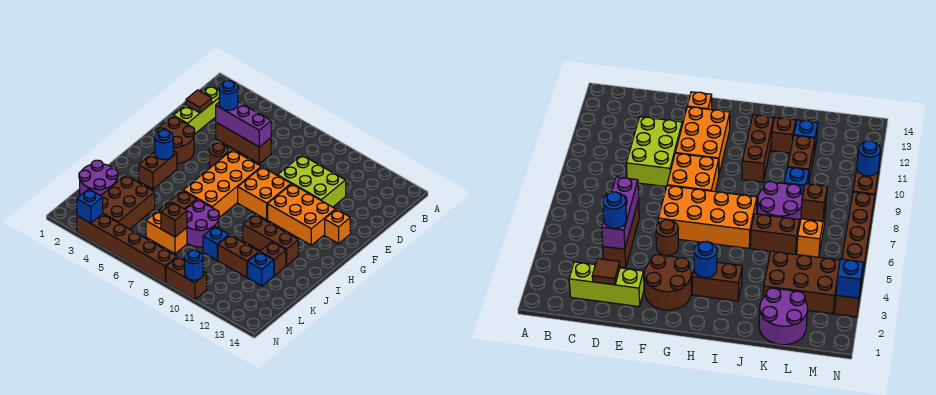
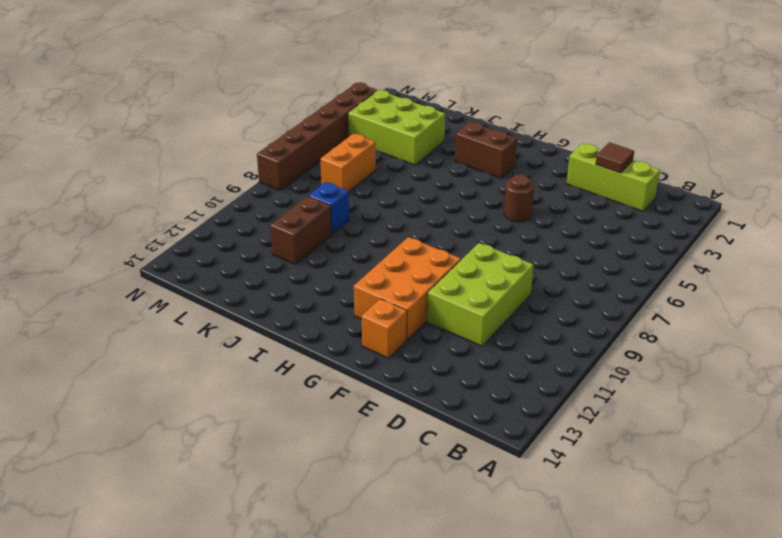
lime 2x3 brick [348,90,445,165] -> brown 2x3 brick [101,175,155,229]
none -> brown 1x3 brick [216,123,271,164]
none -> brown 2x2 round brick [156,118,195,164]
none -> orange 2x4 brick [183,150,261,217]

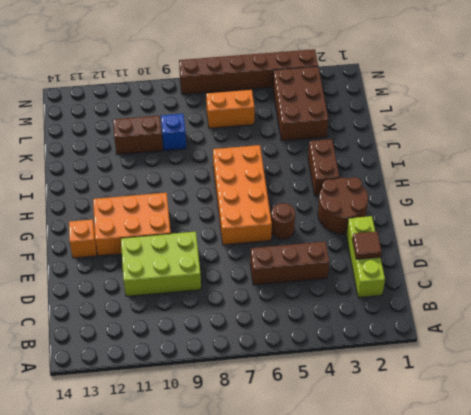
none -> orange 2x2 brick [238,167,291,220]
none -> brown 1x3 brick [243,215,298,266]
none -> brown 1x2 brick [159,191,197,212]

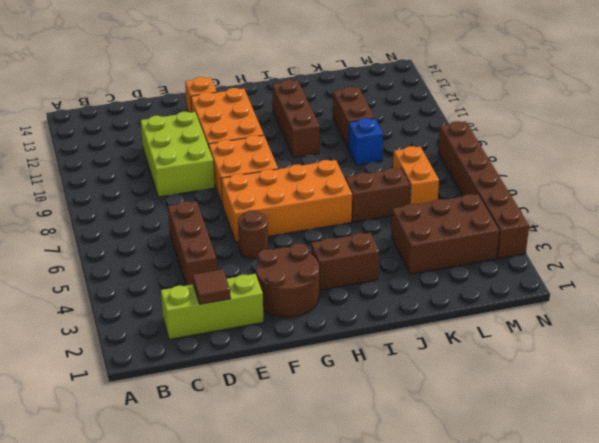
none -> purple 2x2 round brick [185,201,219,247]
none -> brown 1x1 brick [260,242,286,276]
none -> purple 2x2 round brick [79,160,118,196]

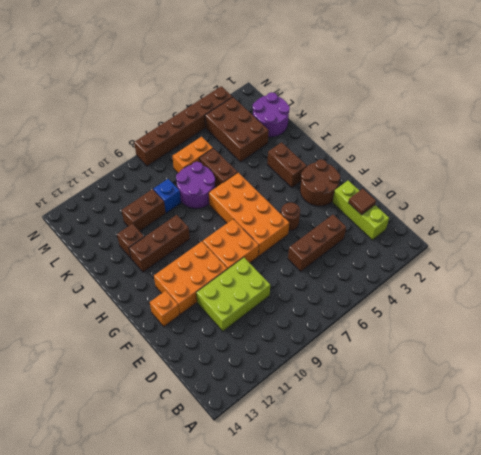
none -> blue 1x1 brick [248,252,274,286]
none -> brown 1x2 brick [166,257,207,300]
none -> purple 1x3 brick [216,102,271,147]

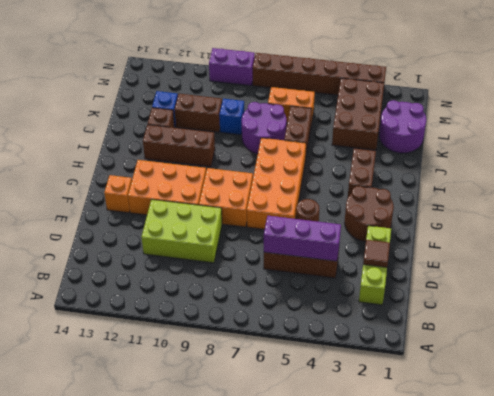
purple 1x2 brick [209,48,255,86] -> brown 1x2 brick [166,257,207,300]
none -> blue 1x1 round brick [155,130,173,160]
none -> brown 1x1 brick [161,203,187,237]
none -> blue 1x1 brick [77,189,103,223]

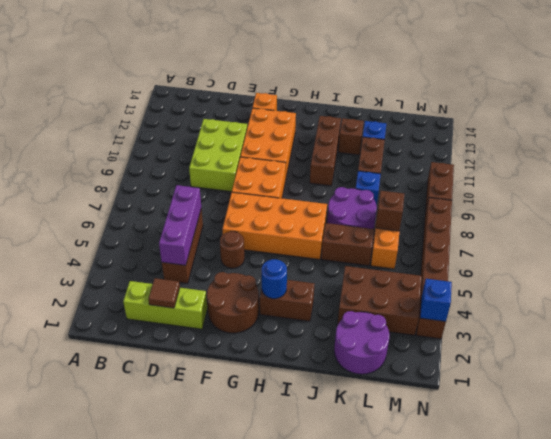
none -> blue 1x1 round brick [185,250,203,280]
none -> blue 1x1 round brick [219,81,238,110]

